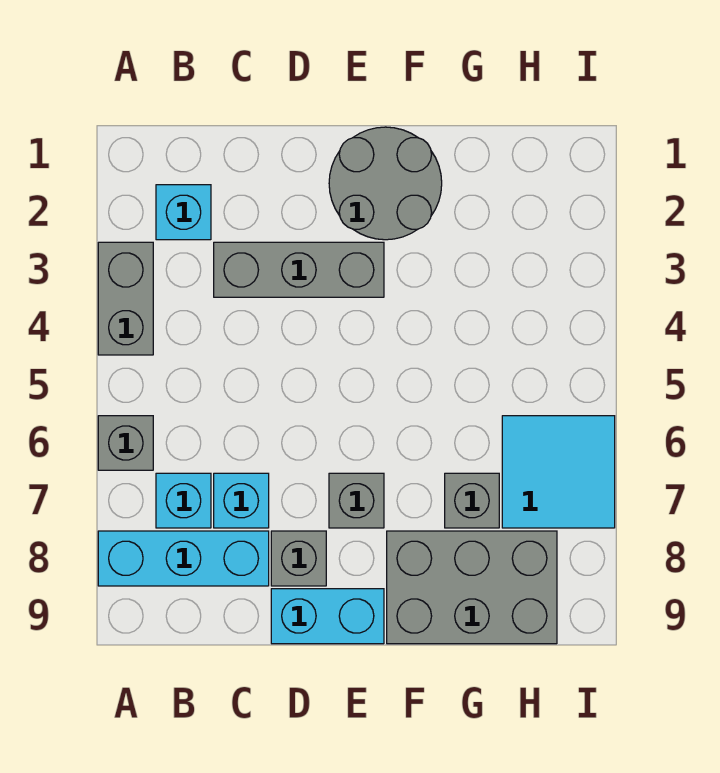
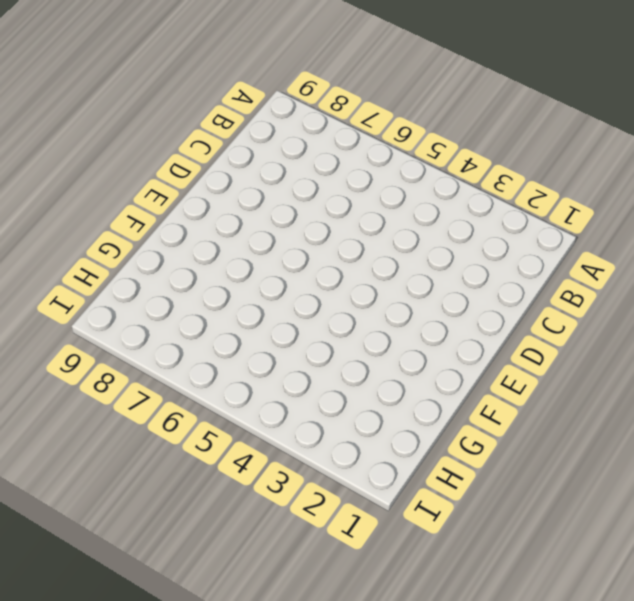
none -> grey 1x2 brick [98,242,153,355]
none -> grey 1x1 brick [98,416,153,470]
none -> cyan 1x3 brick [98,531,269,586]

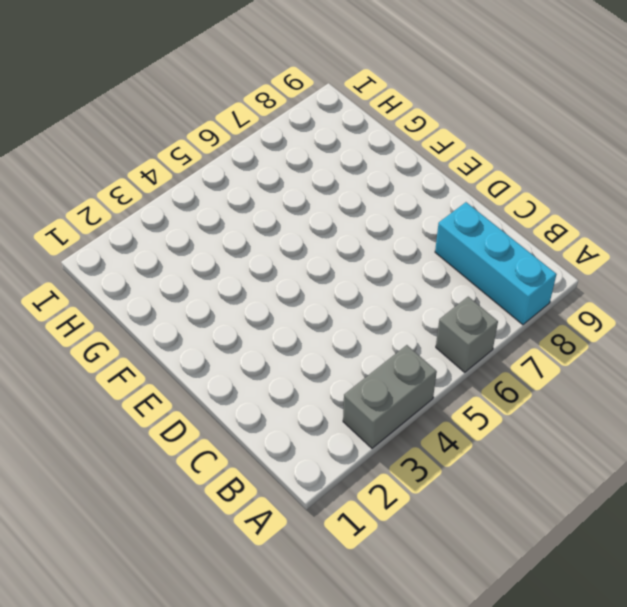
none -> cyan 1x1 brick [156,185,211,240]
none -> cyan 1x1 brick [156,473,211,528]
none -> grey 1x3 brick [214,242,384,297]

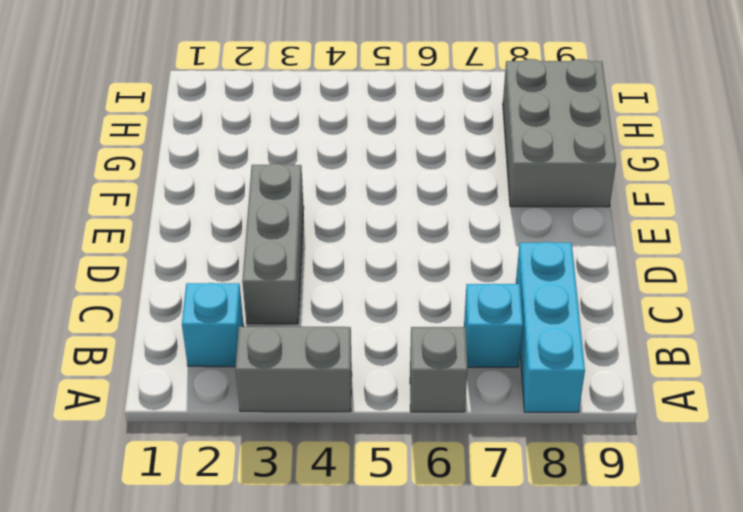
none -> cyan 1x1 brick [214,473,269,528]
none -> grey 1x1 brick [271,531,326,586]
none -> cyan 1x2 brick [271,589,384,644]

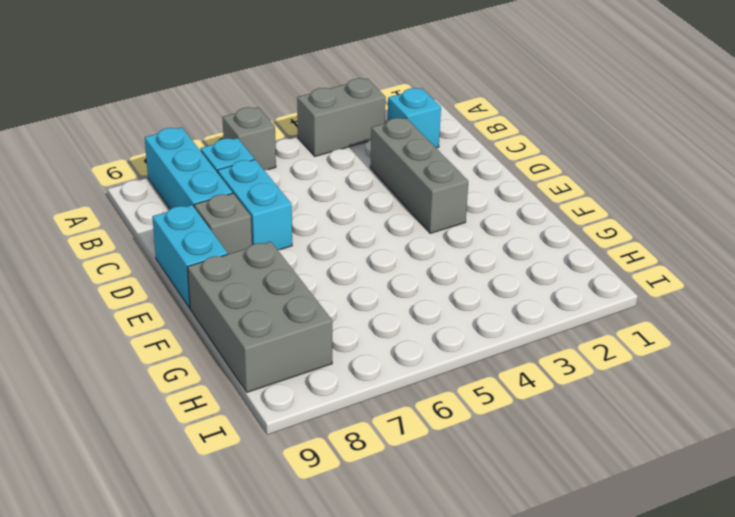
cyan 1x2 brick [218,160,292,250] -> cyan 1x1 brick [214,473,269,528]
none -> grey 2x2 round brick [329,127,442,240]
none -> grey 1x1 brick [329,473,384,528]
none -> grey 1x1 brick [445,473,499,528]

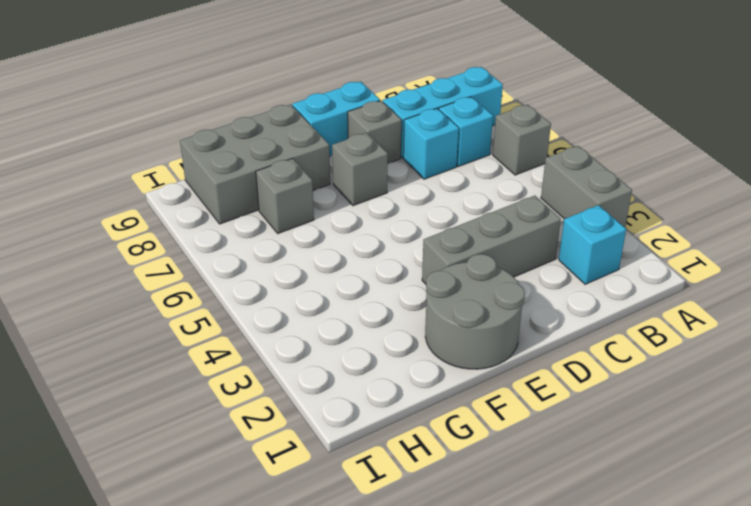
none -> cyan 2x2 tile [502,416,615,528]

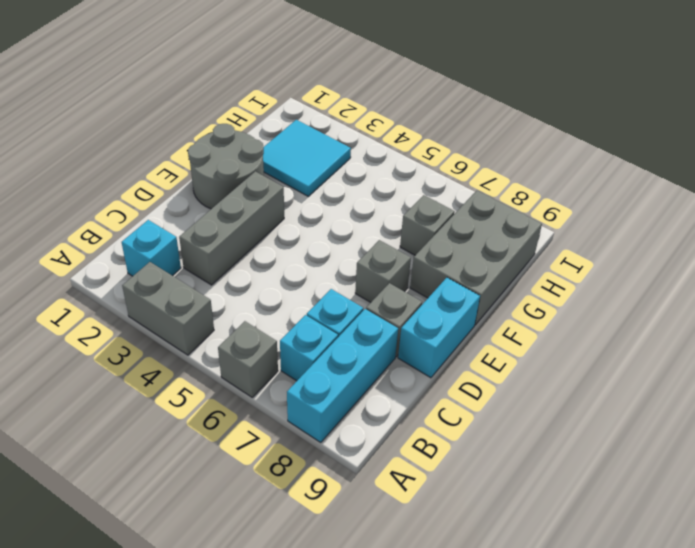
cyan 2x2 tile [263,120,351,196] -> cyan 2x2 tile moved to [502,416,615,528]

